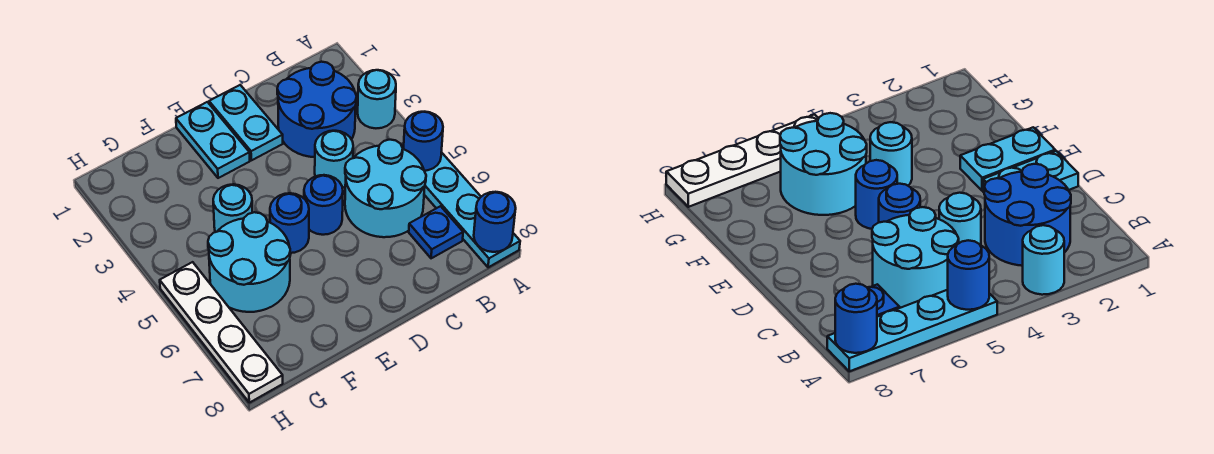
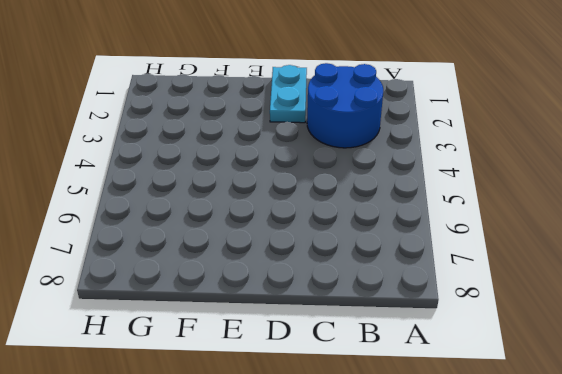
none -> cyan 1x1 round brick [358,70,396,128]
none -> cyan 1x4 plate [403,148,520,267]
none -> cyan 2x2 round brick [345,140,426,237]

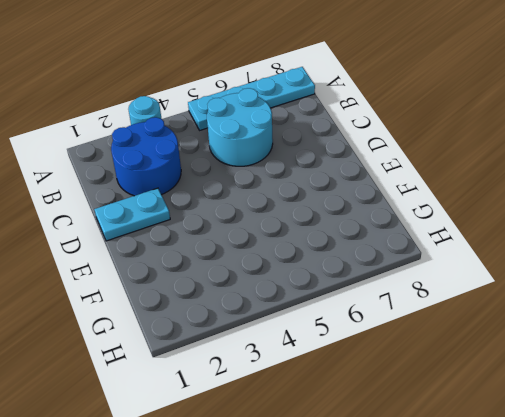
none -> blue 1x1 plate [409,206,463,258]
none -> cyan 1x1 round brick [315,131,353,188]
none -> blue 1x1 round brick [304,175,343,235]

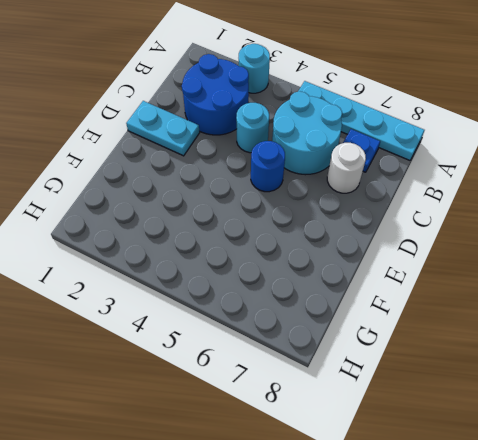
white 1x1 round brick [327,143,366,193] -> none
none -> cyan 1x2 plate [176,102,250,178]
none -> blue 1x1 round brick [270,193,309,253]
none -> cyan 1x1 round brick [213,184,252,232]

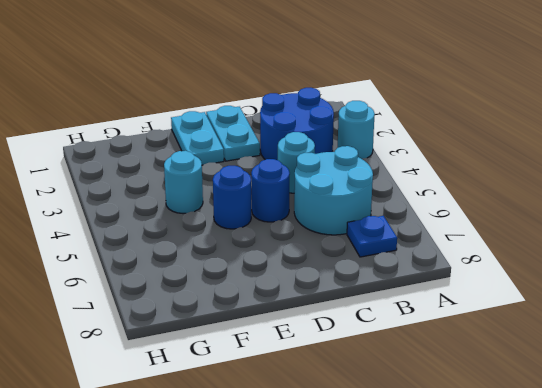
none -> cyan 1x4 plate [403,148,520,267]
none -> cyan 2x2 round brick [208,212,291,312]
none -> white 1x4 plate [160,262,283,403]

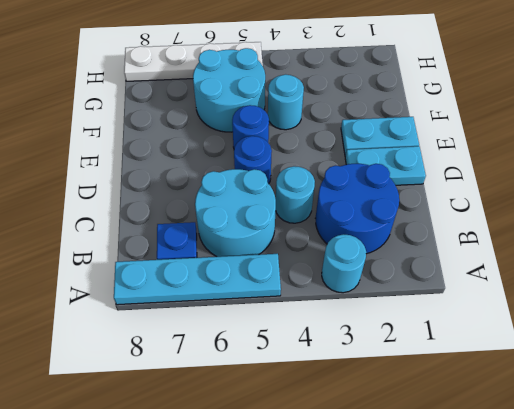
none -> blue 1x1 round brick [404,112,443,171]
none -> blue 1x1 round brick [474,192,516,252]

